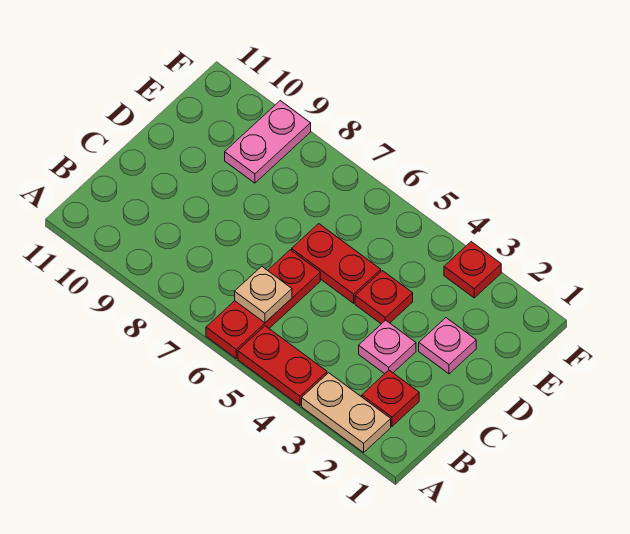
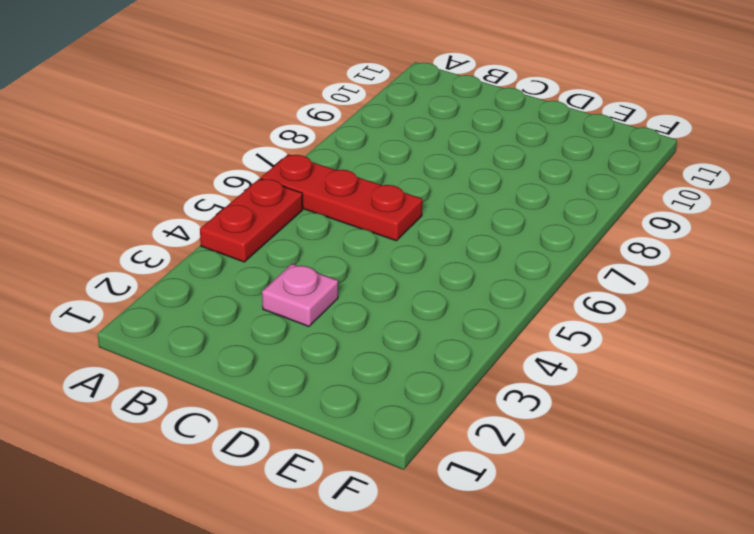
none -> tan 1x2 plate [302,373,391,453]
none -> red 1x1 plate [362,370,419,426]

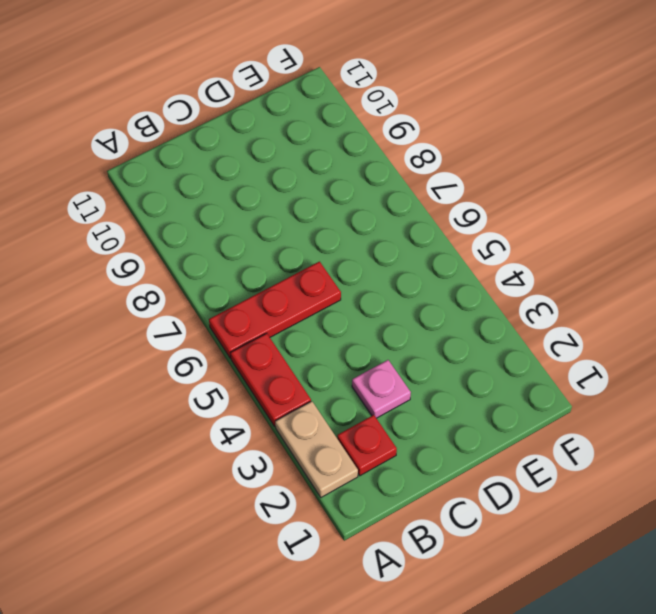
none -> pink 1x1 plate [419,318,476,374]
none -> red 1x1 plate [355,271,413,324]

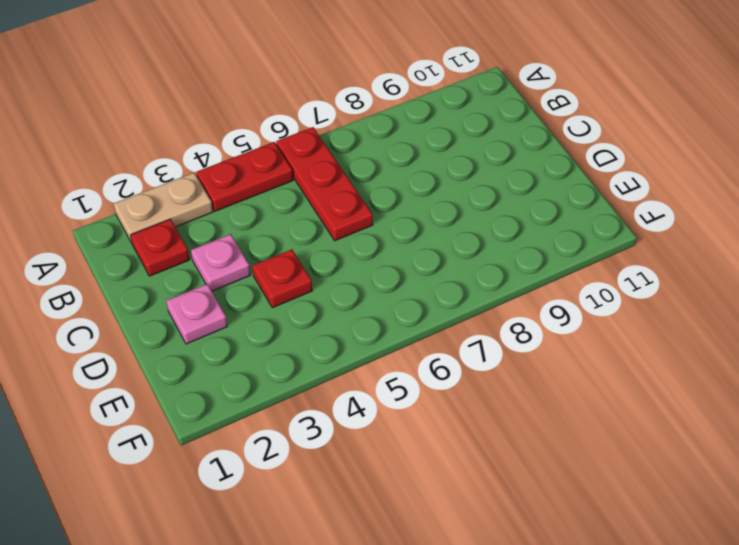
none -> red 1x2 plate [292,224,381,303]
none -> pink 1x2 plate [225,101,311,183]

